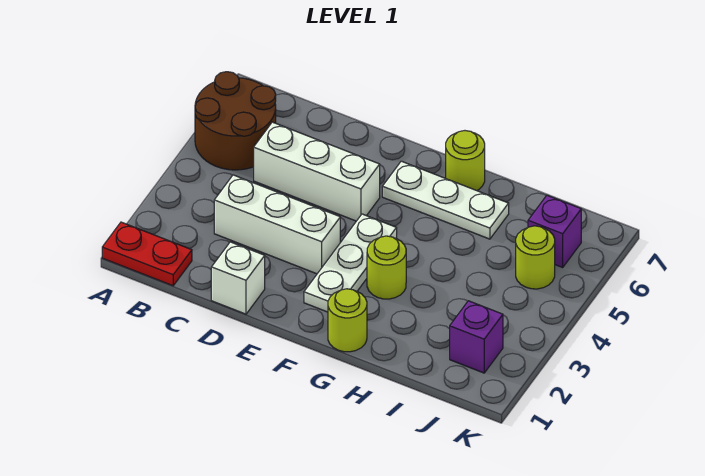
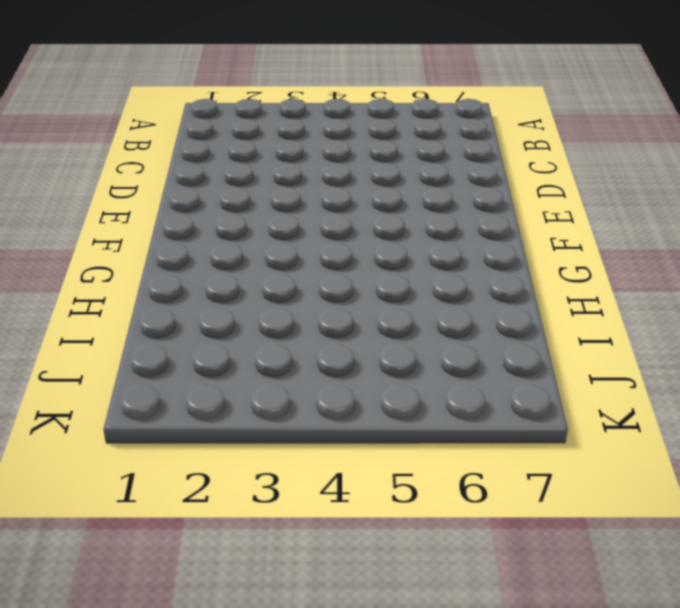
none -> red 1x2 plate [102,222,192,286]
none -> brown 2x2 round brick [195,72,276,170]
none -> white 1x3 brick [214,175,340,274]

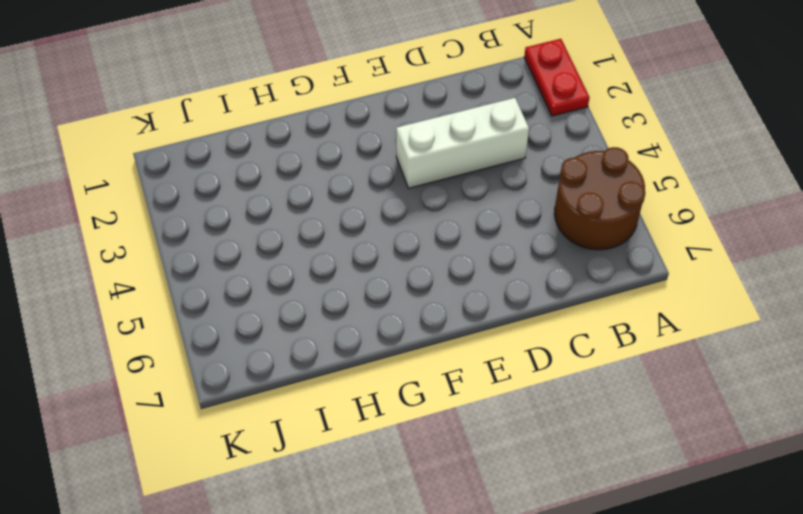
red 1x2 plate [524,39,590,116] -> red 1x2 plate turned to [102,222,192,286]
none -> white 1x3 brick [254,122,380,221]
none -> white 1x1 brick [211,242,265,314]
none -> white 1x3 plate [304,214,397,312]

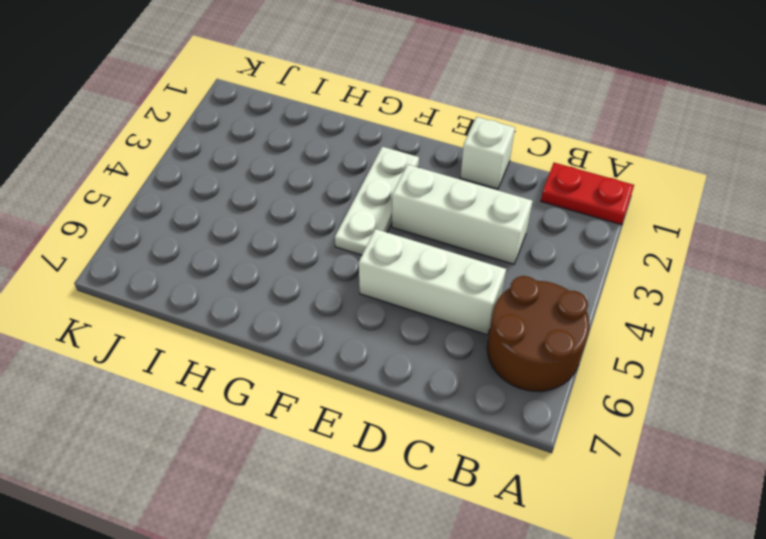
none -> white 1x3 plate [382,161,509,239]
none -> lime 1x1 round brick [328,289,367,352]
none -> lime 1x1 round brick [367,236,406,299]

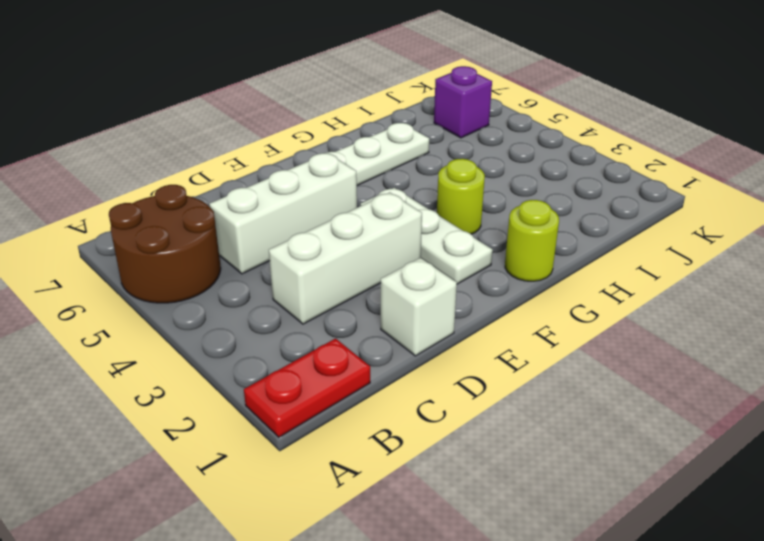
none -> lime 1x1 round brick [446,131,485,191]
none -> purple 1x1 brick [450,301,503,373]
none -> lime 1x1 round brick [516,226,555,289]

